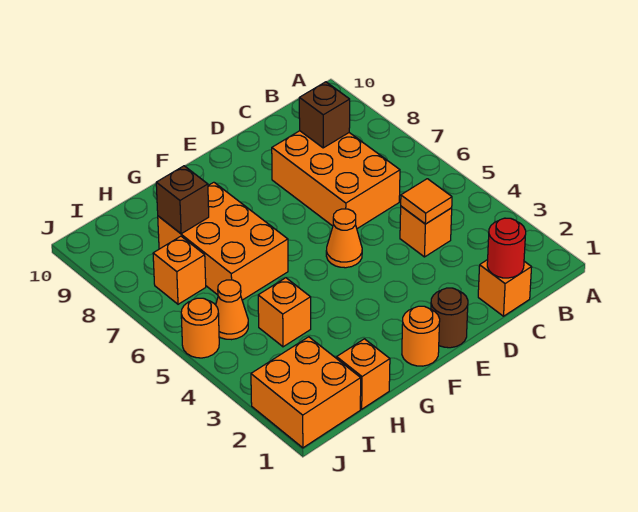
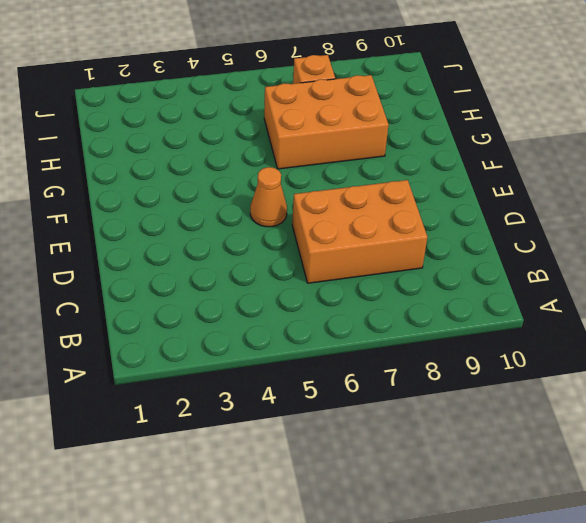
none -> orange 1x1 brick [478,260,532,316]
none -> orange 1x1 brick [400,206,452,257]
none -> brown 1x1 round brick [431,288,468,348]

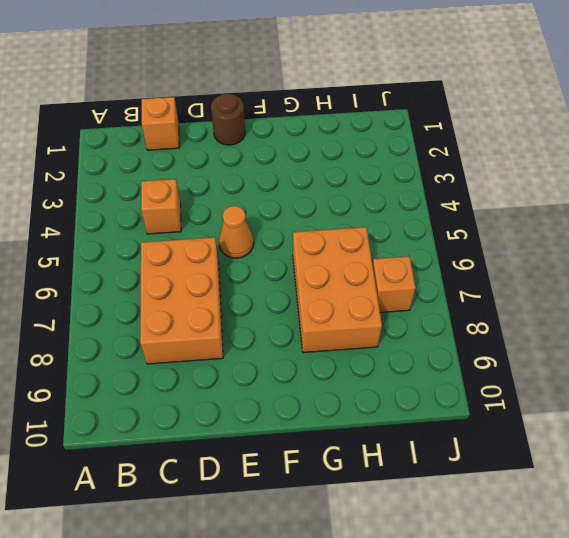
none -> orange 1x1 round brick [402,306,440,366]
none -> orange 1x1 brick [337,339,390,409]
none -> orange 1x1 brick [258,278,311,347]

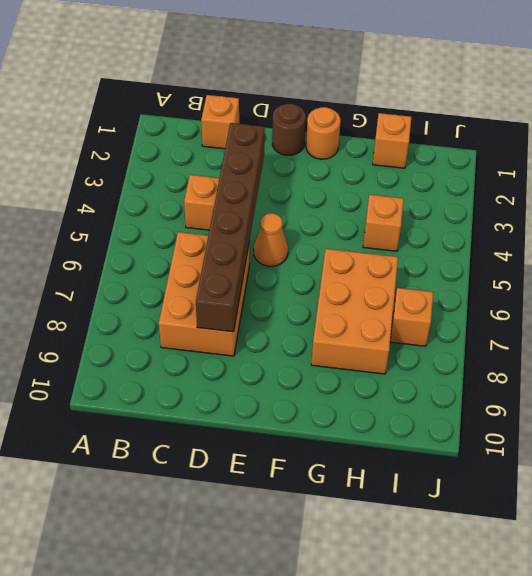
brown 1x6 brick [196,123,265,332] -> none
none -> orange 2x2 brick [251,337,361,448]
none -> orange 1x1 cone [216,280,248,340]
none -> orange 1x1 round brick [181,298,219,358]

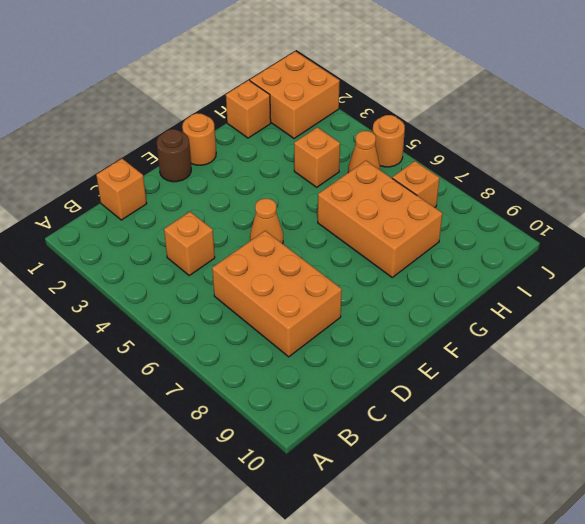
none -> red 1x1 round brick [487,218,526,278]
none -> orange 1x1 tile [401,179,452,224]
none -> brown 1x1 brick [299,82,350,148]

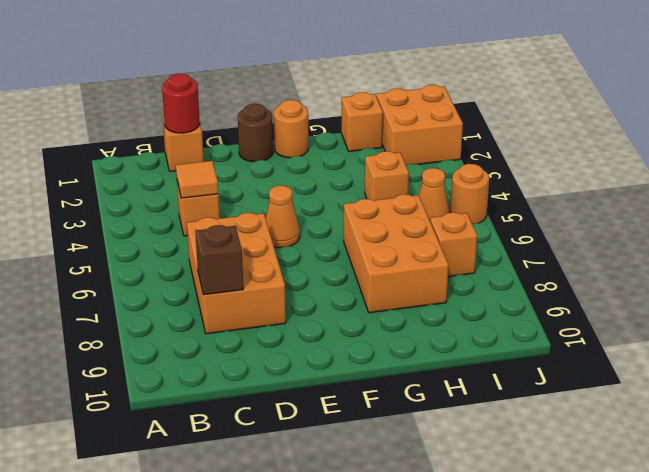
none -> brown 1x1 brick [156,166,209,234]

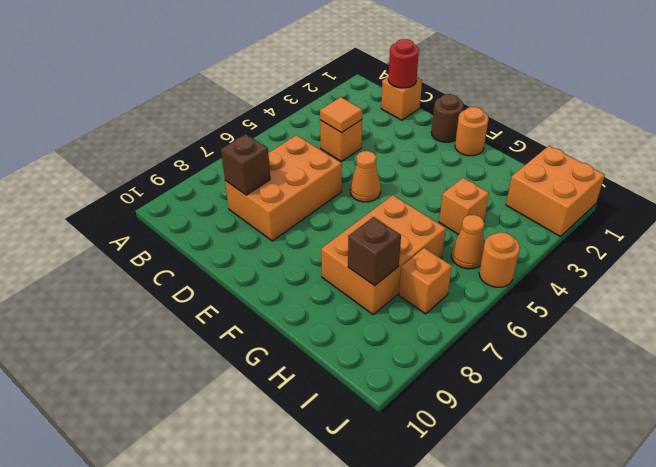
none -> orange 1x1 brick [337,339,390,409]

